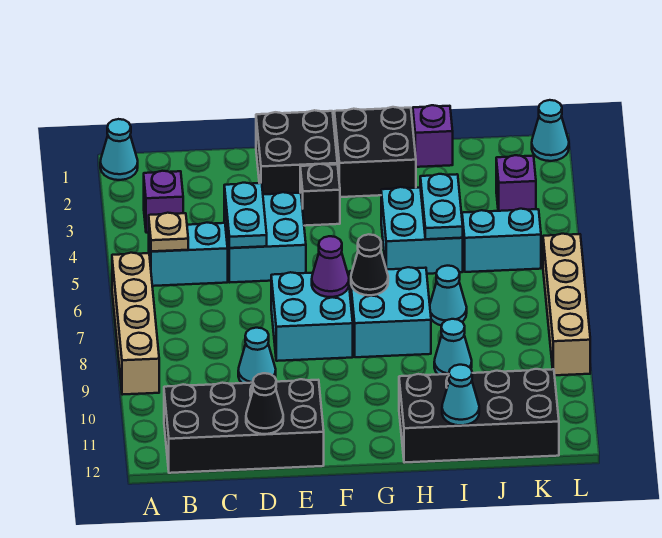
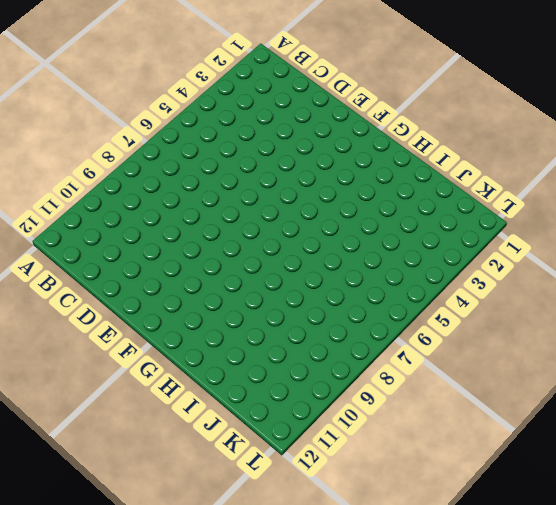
none -> cyan 1x1 cone [100,119,138,180]
none -> tan 1x4 brick [112,253,159,395]
none -> purple 1x1 brick [144,171,183,233]

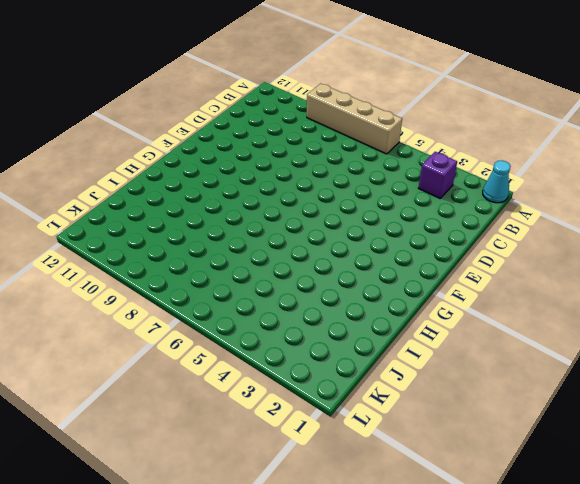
none -> cyan 1x2 brick [149,223,228,286]
none -> black 2x4 brick [164,379,324,473]
none -> cyan 2x2 brick [224,192,306,282]

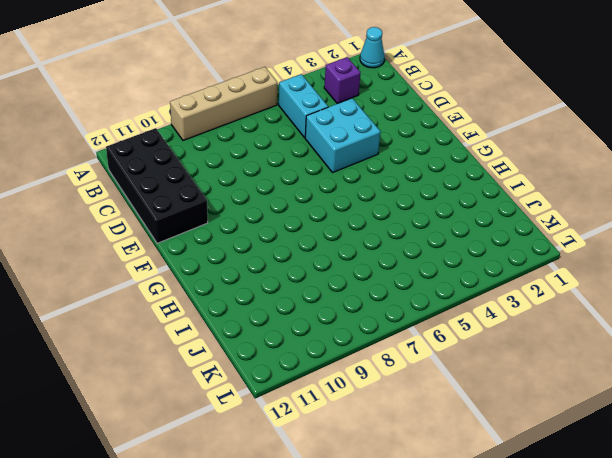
none -> cyan 1x1 cone [238,328,276,383]
none -> black 2x2 brick [256,110,337,195]
none -> cyan 2x2 brick [271,272,353,361]

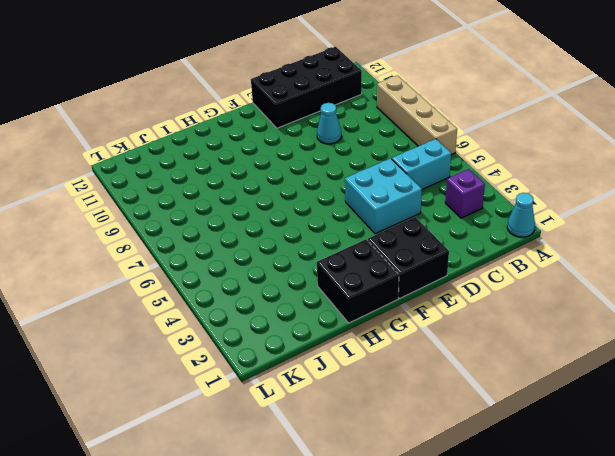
none -> cyan 2x2 brick [271,272,353,361]
none -> black 1x1 brick [300,164,340,226]
none -> cyan 2x2 brick [350,267,431,357]

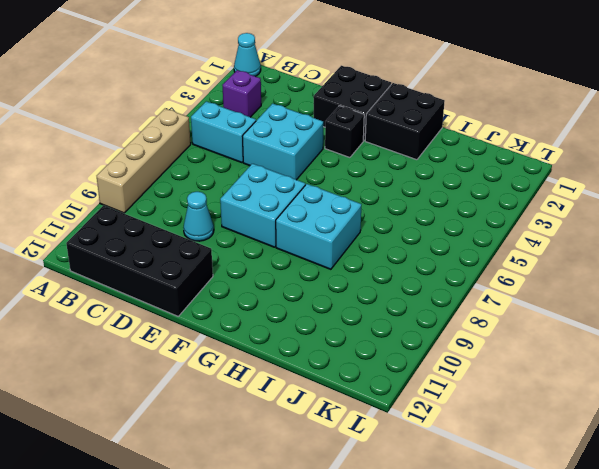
none -> cyan 2x2 brick [381,187,463,274]
none -> black 2x4 brick [399,369,559,463]
none -> purple 1x1 brick [413,105,453,167]

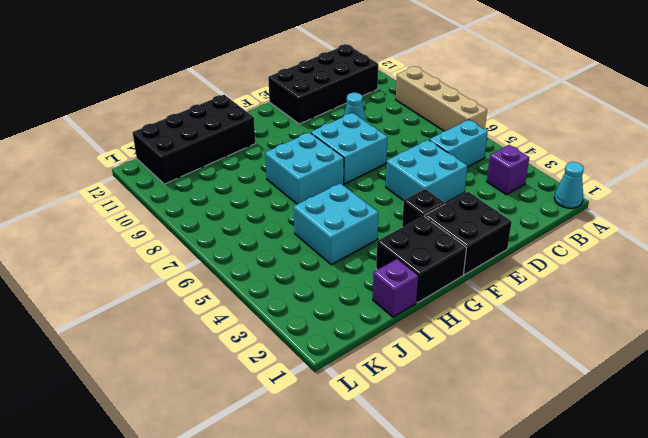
none -> cyan 1x1 cone [430,266,467,326]
none -> cyan 1x1 cone [434,319,472,375]
none -> cyan 1x2 brick [462,209,541,272]

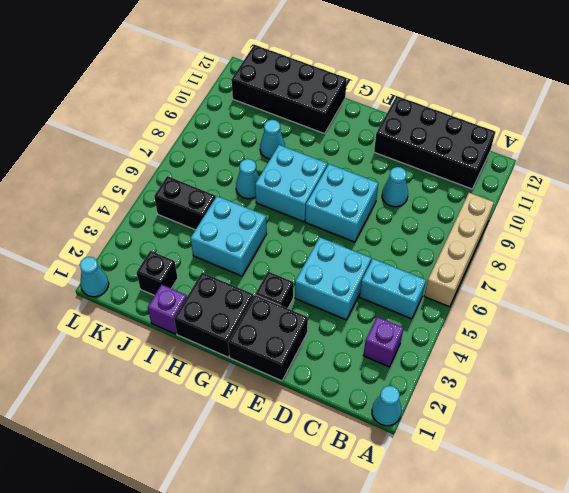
black 1x1 brick [137,251,178,295] -> none
black 1x2 brick [154,176,216,230] -> cyan 1x2 brick [462,209,541,272]
none -> purple 1x1 brick [496,155,536,211]
none -> tan 1x4 brick [543,234,590,375]
none -> tan 1x1 plate [149,213,188,251]

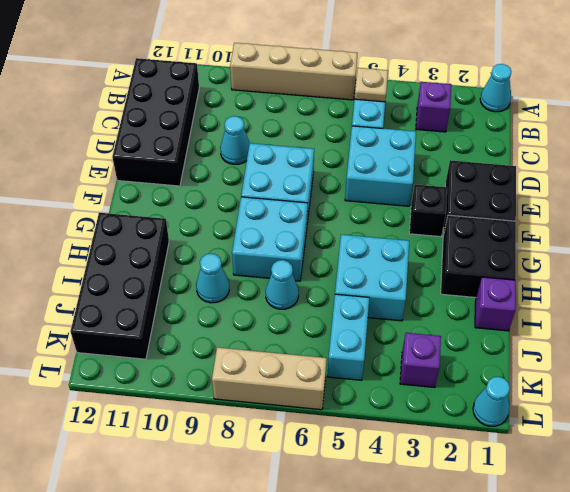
tan 1x3 brick [212,347,327,410] -> tan 1x4 brick [543,234,590,375]
none -> cyan 1x2 plate [224,183,267,248]
none -> black 1x1 cone [246,373,283,434]
none -> purple 1x1 cone [312,236,349,297]

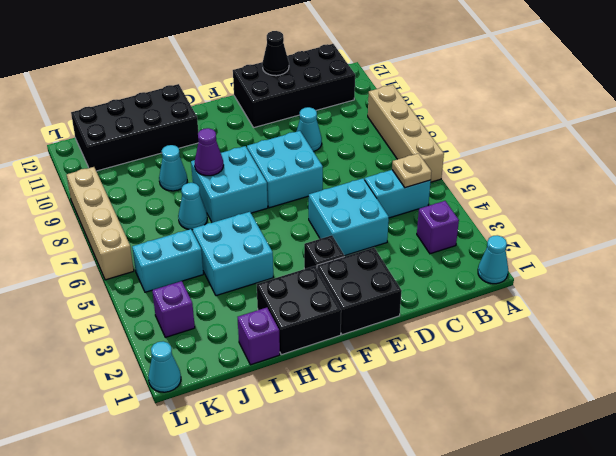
purple 1x1 cone [195,128,223,176] -> purple 1x1 cone moved to [312,236,349,297]
none -> cyan 1x2 plate [224,183,267,248]
none -> black 1x1 cone [351,234,388,295]
none -> cyan 1x2 plate [420,174,463,239]

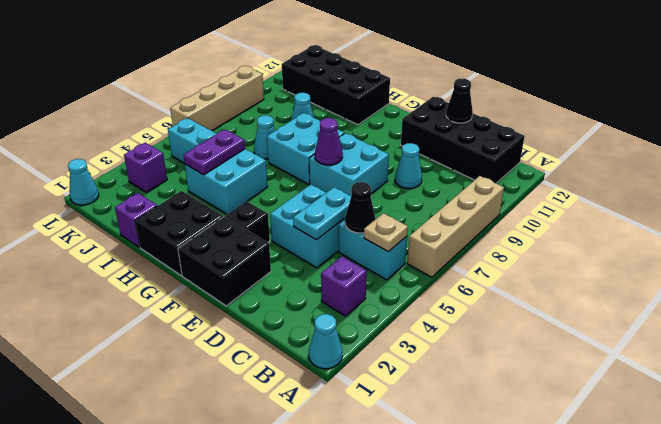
black 1x1 cone [345,182,376,233] -> black 1x1 cone moved to [351,234,388,295]
purple 1x2 plate [184,130,245,175] -> cyan 1x2 plate [420,174,463,239]
none -> cyan 1x1 cone [442,365,479,425]

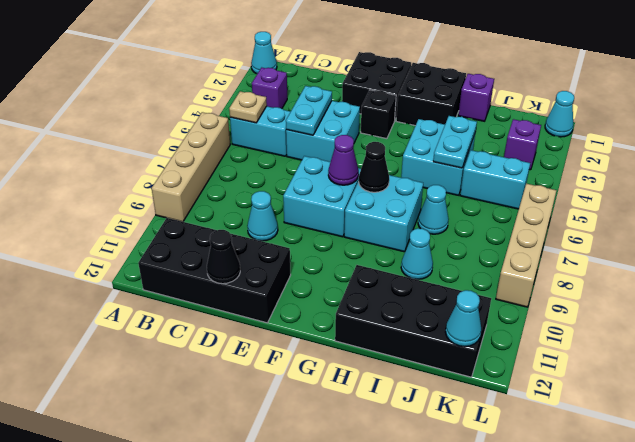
cyan 1x1 cone [445,290,481,347] -> cyan 1x1 cone moved to [442,365,479,425]

